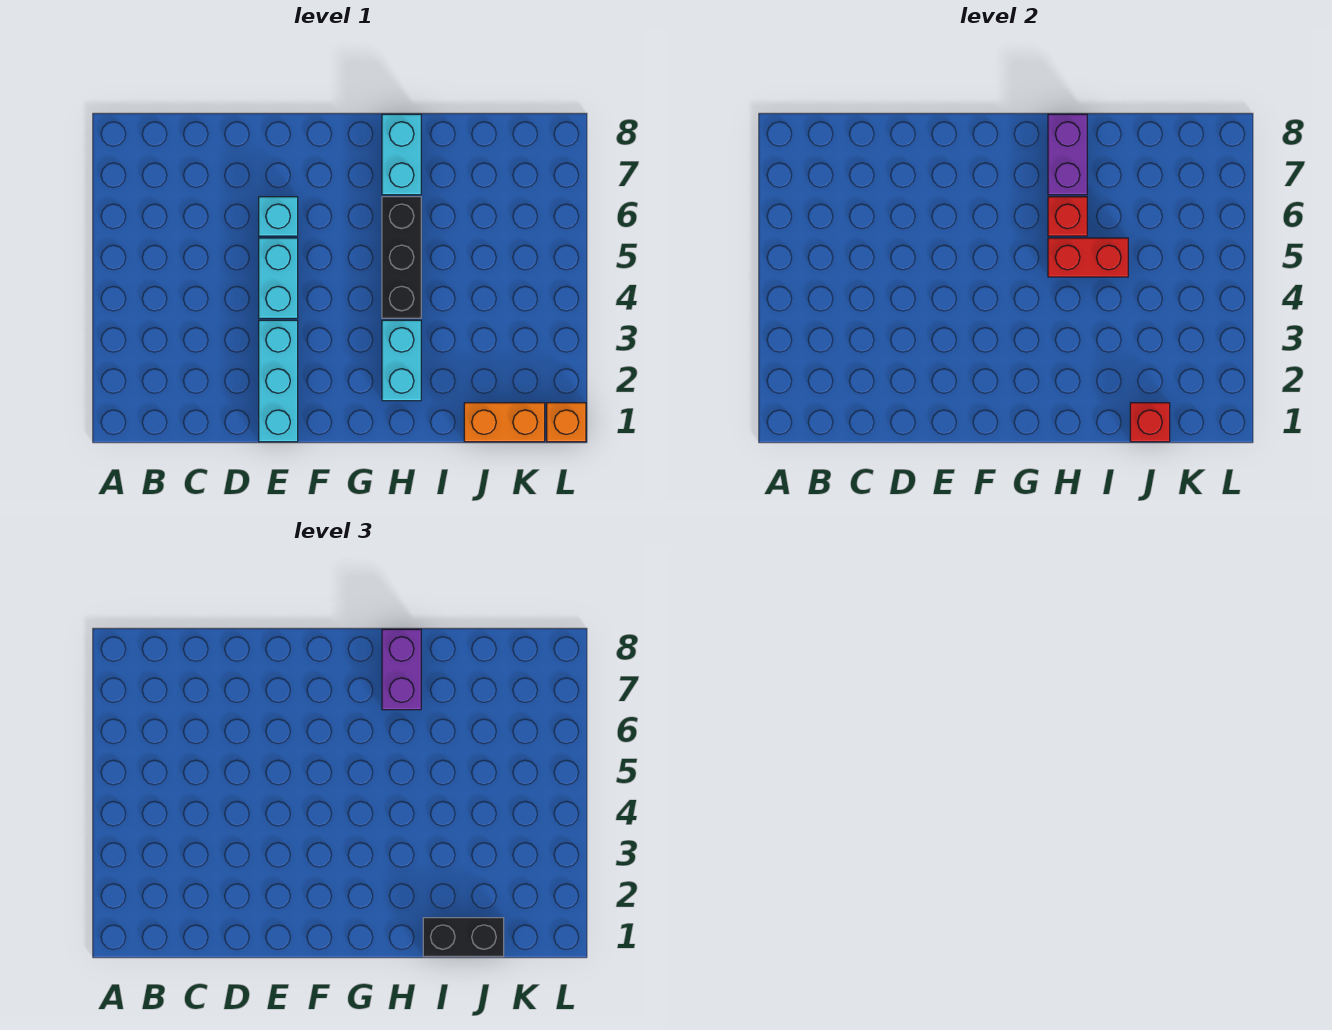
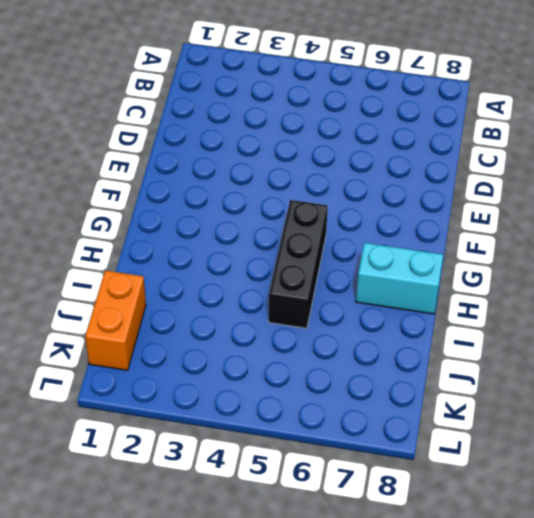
black 1x3 brick [269,200,328,328] -> black 1x3 brick turned to [382,197,421,318]
none -> cyan 1x3 brick [259,320,298,442]
none -> cyan 1x2 brick [259,238,298,318]
none -> cyan 1x1 brick [259,197,298,236]

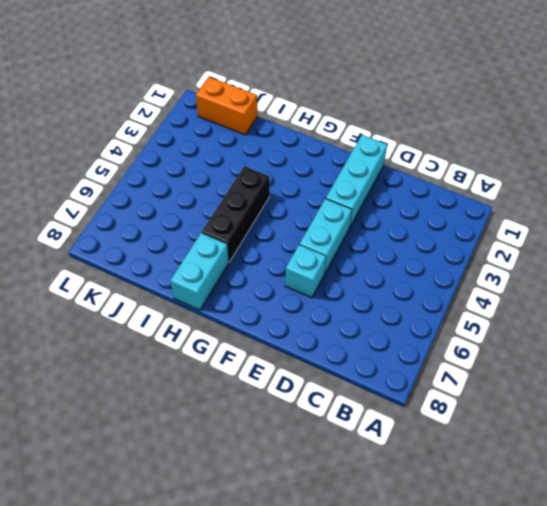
none -> cyan 1x2 brick [382,320,421,401]
none -> orange 1x1 brick [547,403,586,442]
none -> red 1x2 brick [1048,238,1128,277]

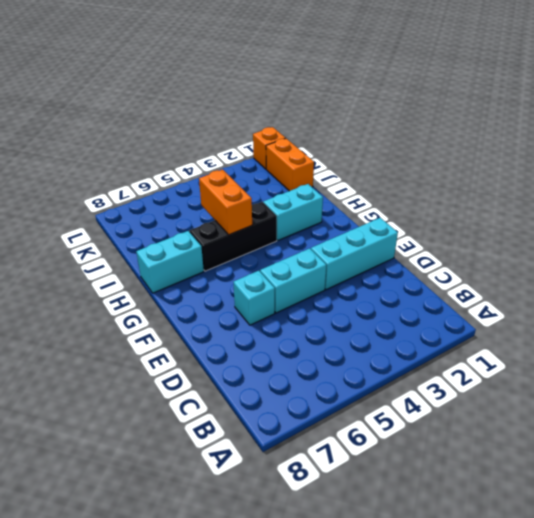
orange 1x2 brick [199,170,252,235] -> red 1x2 brick [1048,238,1128,277]
none -> red 1x1 brick [1048,197,1087,236]
none -> purple 1x2 brick [1048,114,1087,195]
none -> red 1x1 brick [1130,403,1170,442]

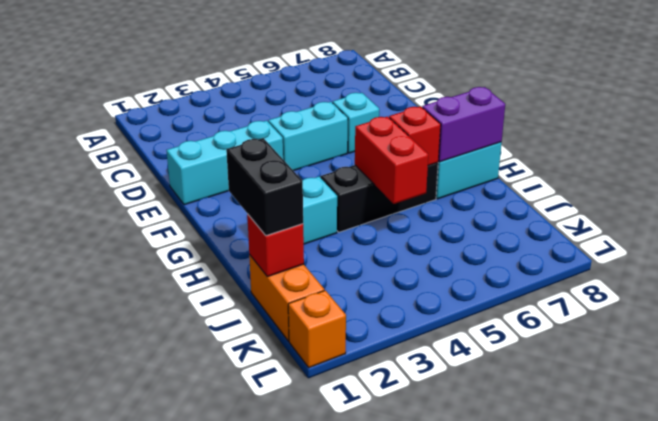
none -> purple 1x2 brick [382,629,421,710]

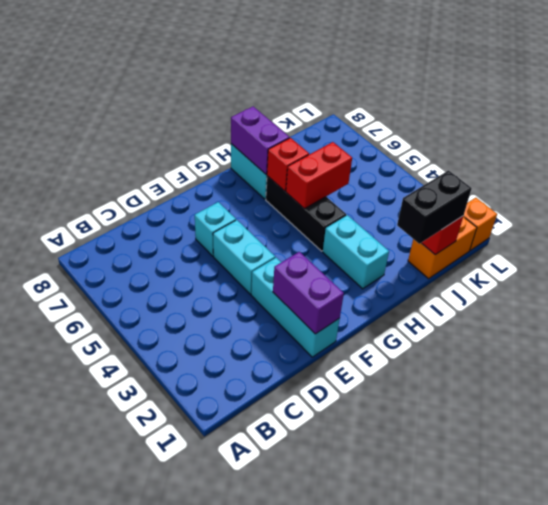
purple 1x2 brick [273,252,344,334] -> purple 1x2 brick moved to [382,629,421,710]

